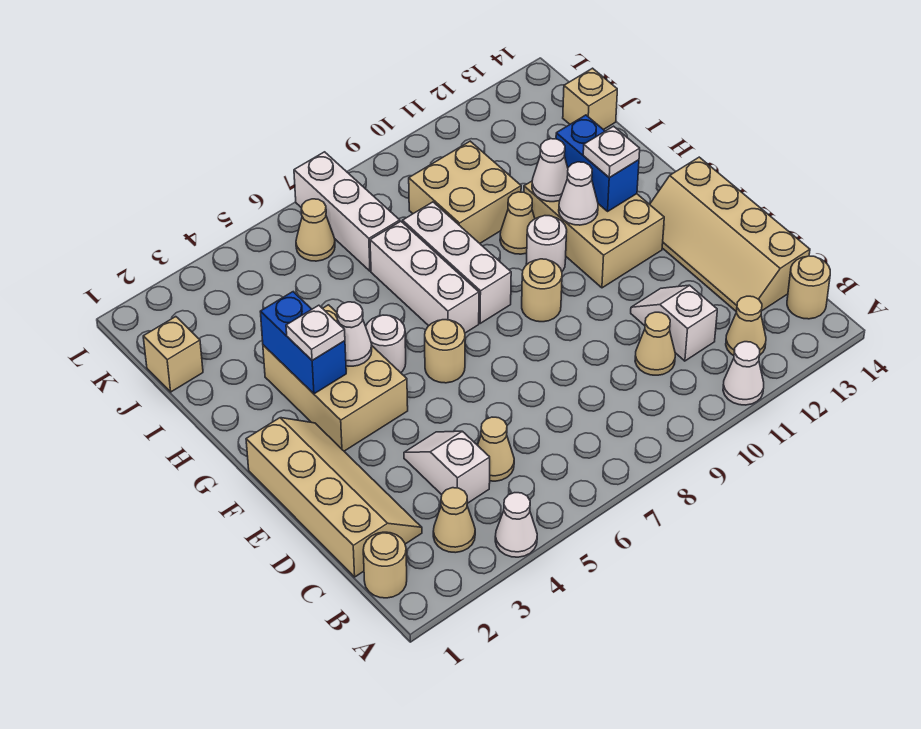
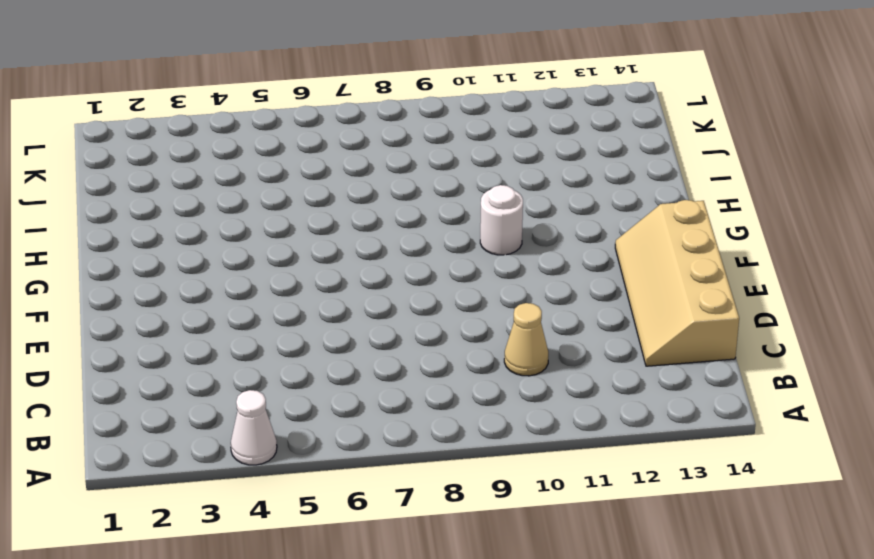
none -> white 1x1 cone [723,342,764,405]
none -> tan 1x1 round brick [363,532,407,598]
none -> tan 1x1 cone [433,488,475,553]
none -> tan 1x1 cone [726,296,766,356]

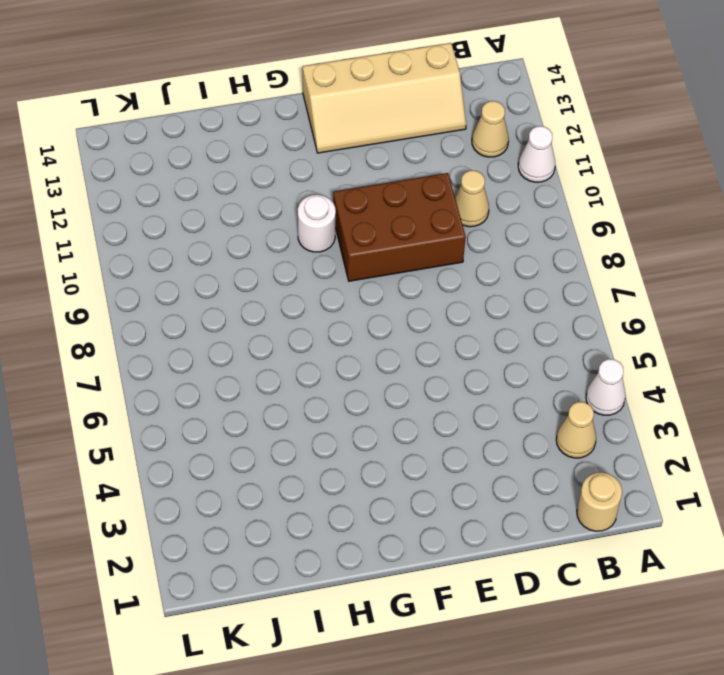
brown 2x3 brick [333,173,466,281] -> tan 1x1 round brick [522,259,562,322]
none -> tan 1x1 round brick [787,256,830,319]
none -> tan 2x4 slope [246,418,422,577]
none -> white 1x2 slope [404,431,490,503]
none -> tan 1x1 cone [478,417,514,481]

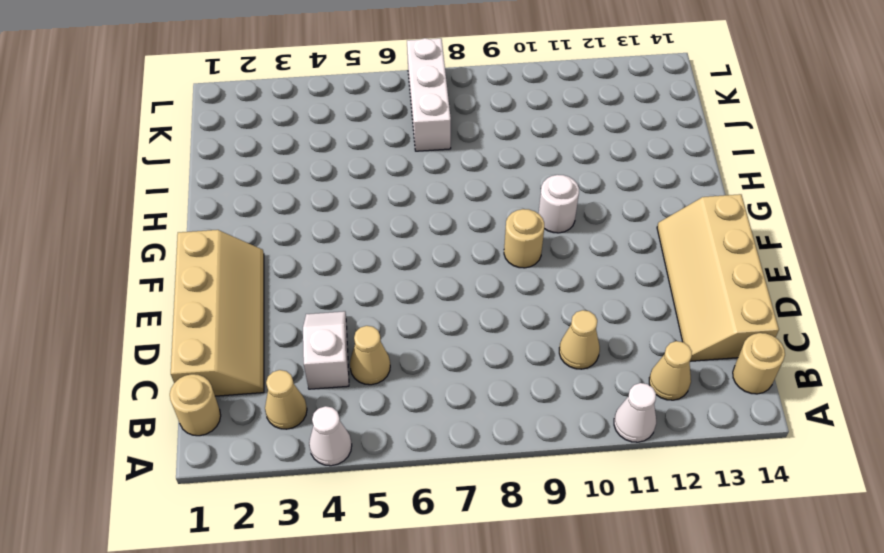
none -> white 1x2 slope [631,285,717,361]
none -> tan 2x3 brick [263,305,408,451]
none -> tan 1x1 round brick [425,320,465,383]
none -> tan 2x3 brick [524,181,664,288]

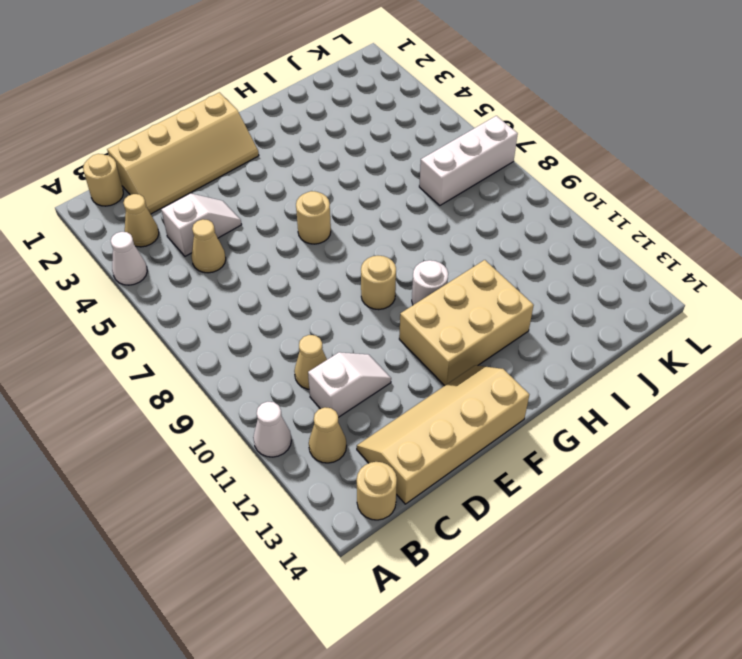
none -> tan 2x3 brick [263,305,408,451]
none -> white 1x1 round brick [366,315,406,373]
none -> white 1x3 brick [370,221,479,333]
none -> white 1x3 brick [403,202,511,323]

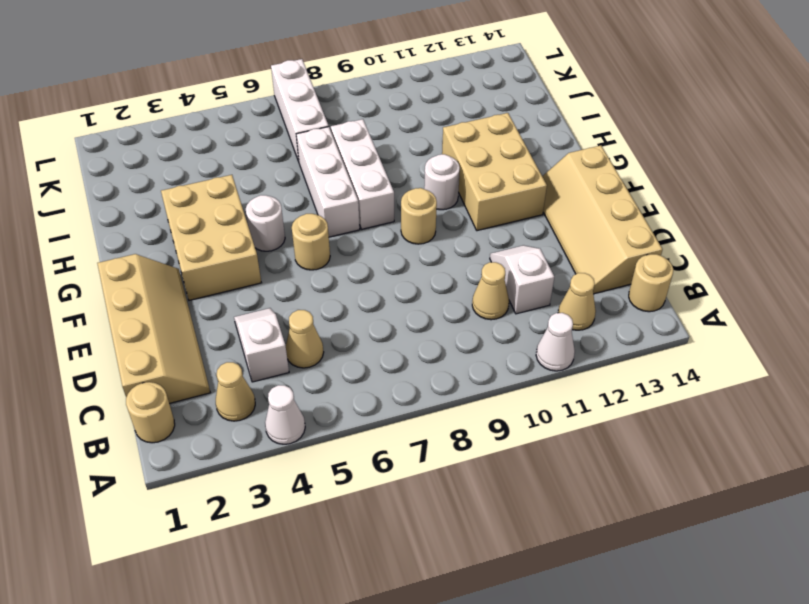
none -> tan 1x1 cone [500,192,535,254]
none -> tan 2x2 brick [409,141,521,243]
none -> tan 1x1 brick [143,317,203,392]
none -> tan 1x1 brick [563,68,617,130]

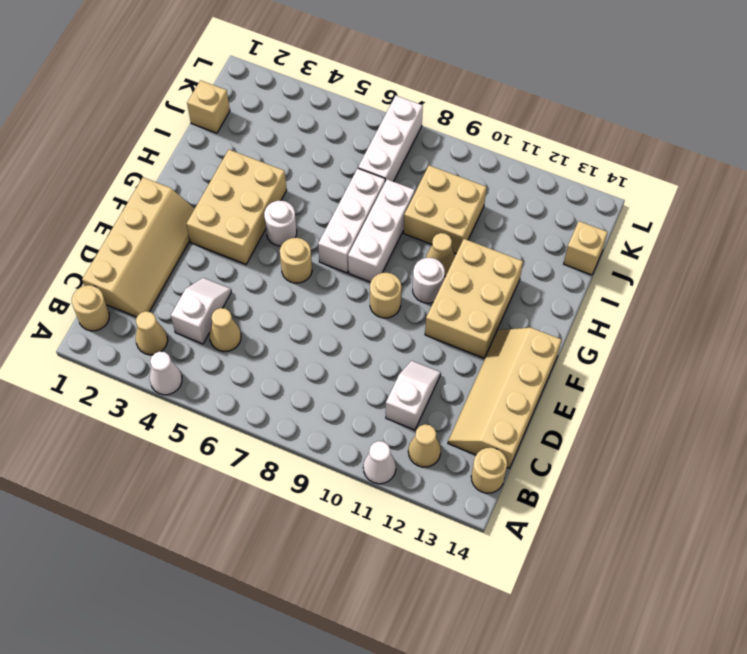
none -> tan 1x1 cone [635,312,675,375]
none -> tan 1x1 cone [296,199,335,261]
none -> blue 1x2 brick [260,292,346,394]
none -> white 1x1 cone [337,302,372,366]

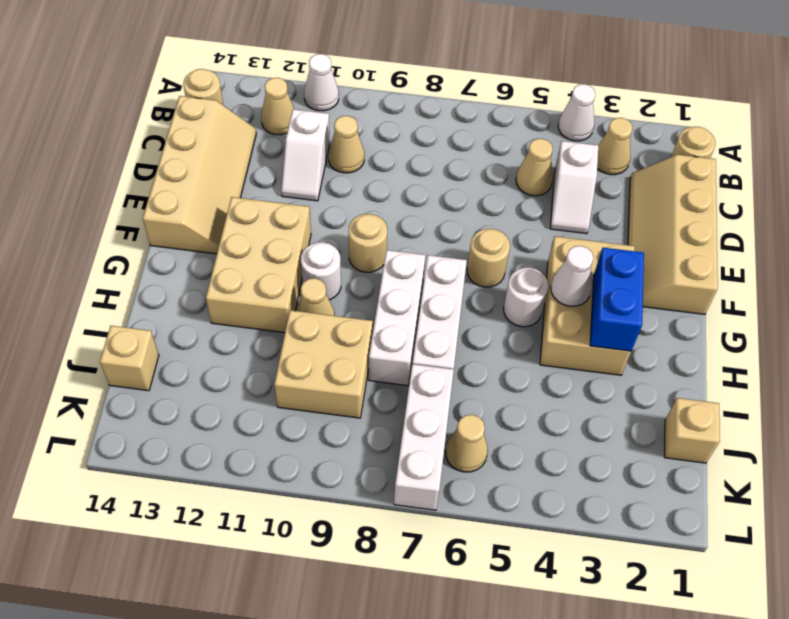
none -> white 1x1 cone [559,162,598,225]
none -> blue 1x2 brick [556,115,639,211]
none -> white 1x1 cone [532,139,568,202]
none -> white 1x1 plate [286,305,345,360]

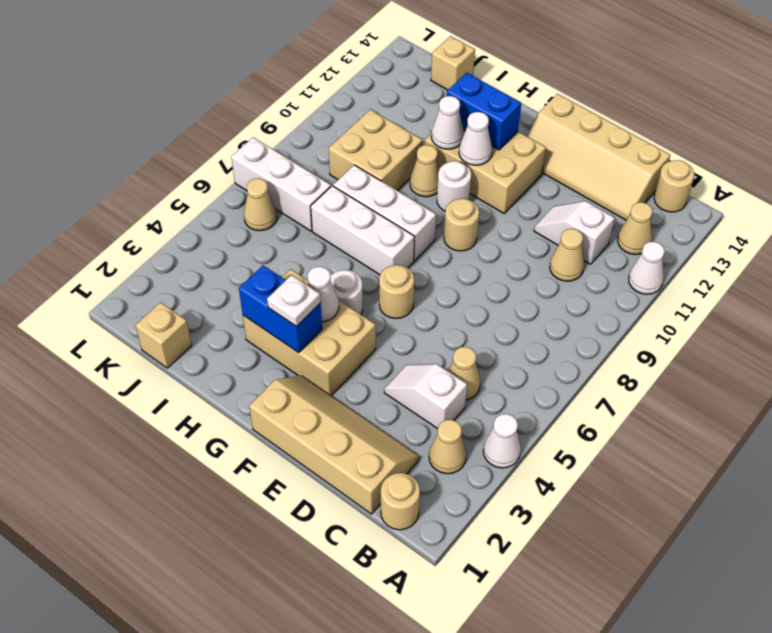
none -> white 1x1 plate [583,126,640,178]

